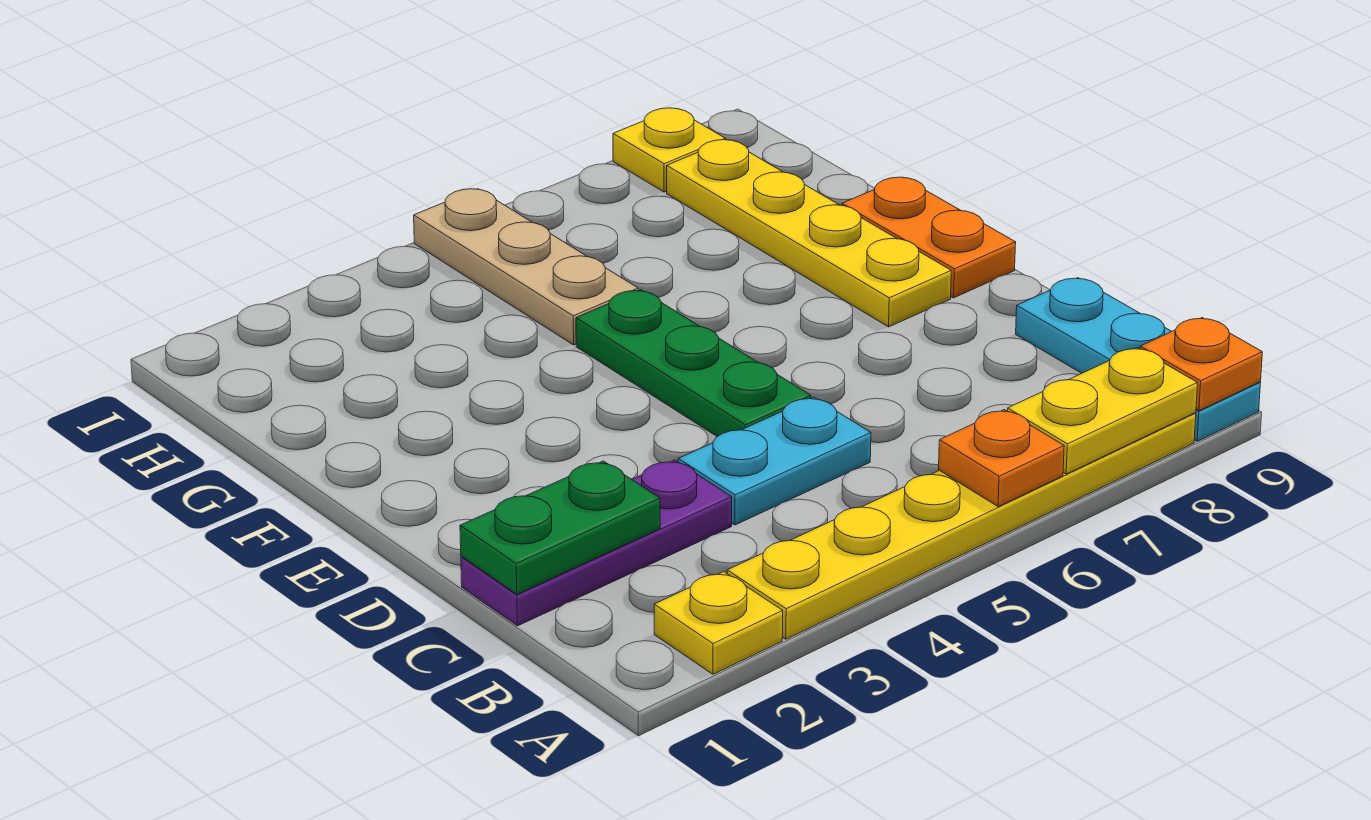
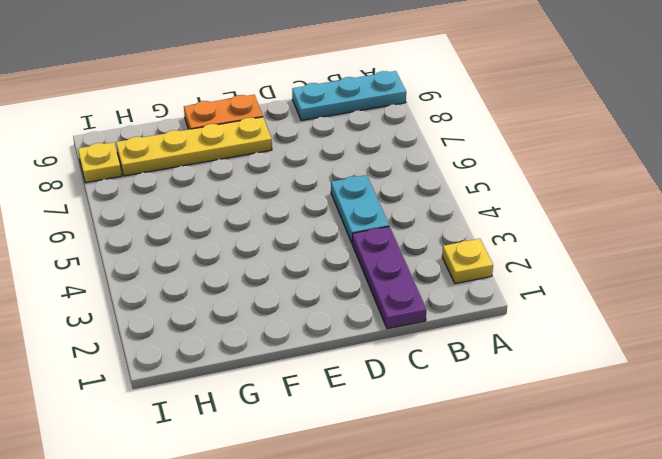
none -> yellow 1x6 plate [727,413,1196,639]
none -> green 1x3 plate [576,290,811,437]
none -> tan 1x3 plate [414,189,638,345]

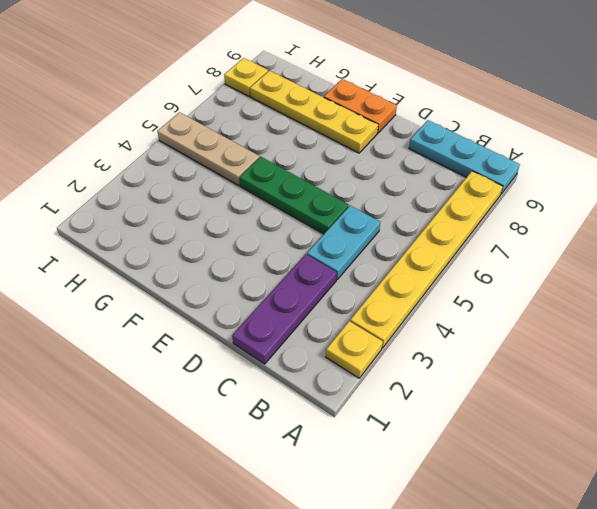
none -> orange 1x1 plate [939,410,1064,507]
none -> yellow 1x2 plate [1007,348,1197,474]
none -> orange 1x1 plate [1140,318,1262,411]

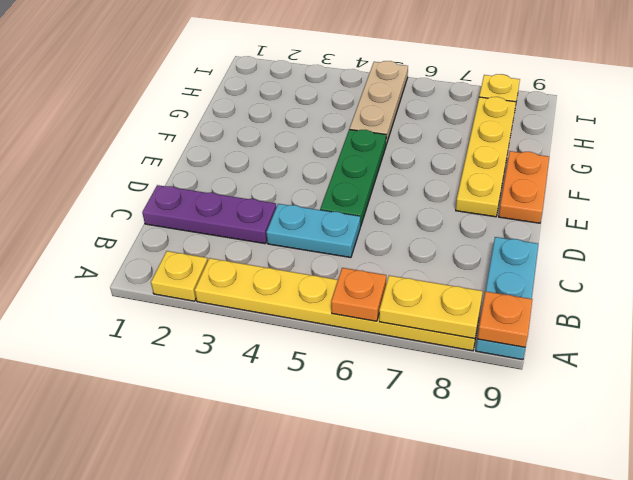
none -> green 1x2 plate [460,461,660,594]

